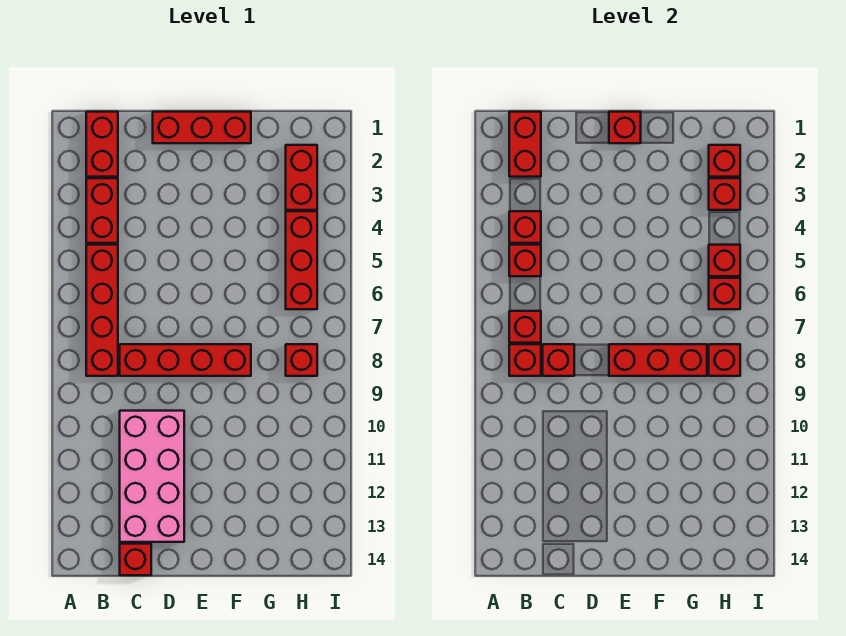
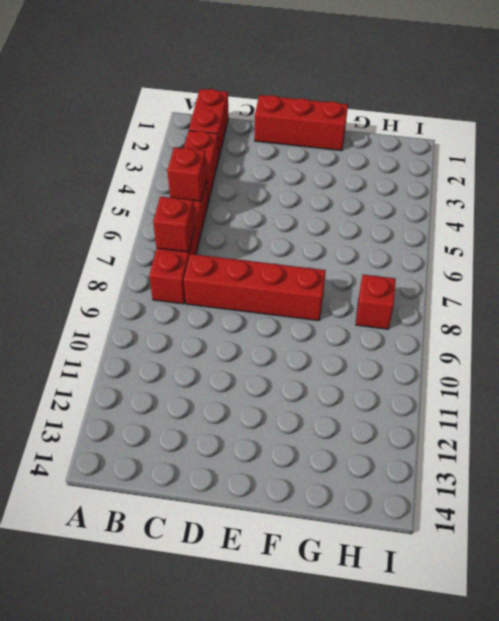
none -> pink 2x4 brick [120,411,184,542]
none -> red 1x1 brick [120,544,151,575]
none -> red 1x2 brick [286,145,317,210]

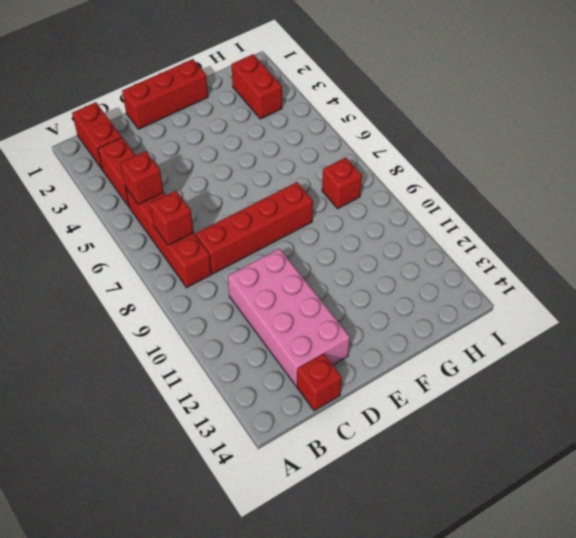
none -> red 1x3 brick [286,211,317,309]
none -> red 1x2 brick [509,112,541,177]
none -> red 1x1 brick [509,211,541,243]

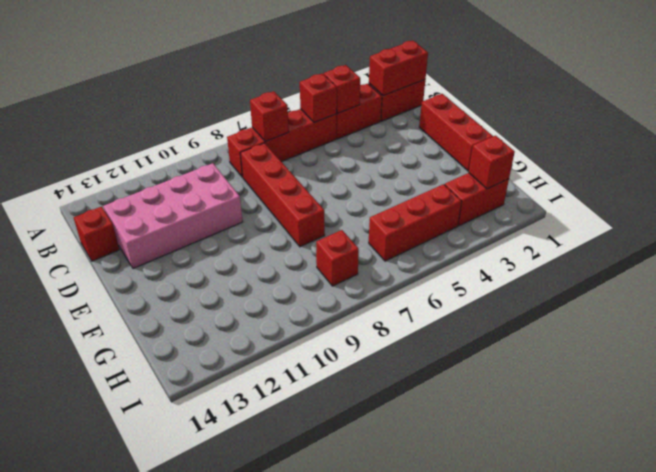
none -> red 1x1 brick [509,344,541,376]
none -> red 1x1 brick [543,344,574,376]
none -> red 1x1 brick [609,112,641,143]

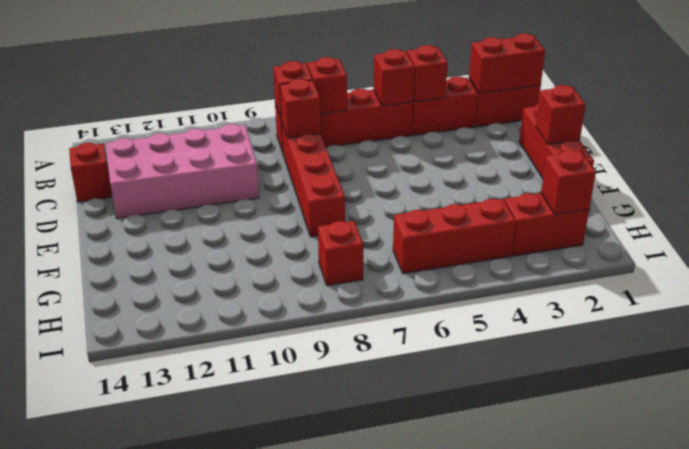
none -> red 1x3 brick [609,344,707,376]
none -> red 1x1 brick [709,178,740,210]
none -> red 1x1 brick [709,245,740,276]

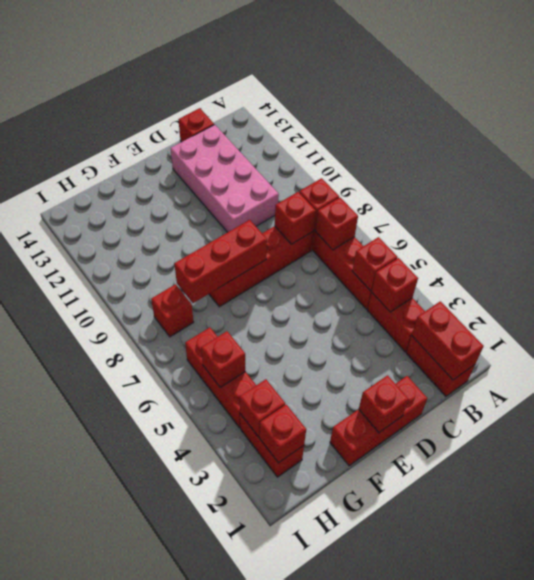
none -> red 1x1 brick [709,278,740,309]
none -> red 1x1 brick [709,344,740,376]

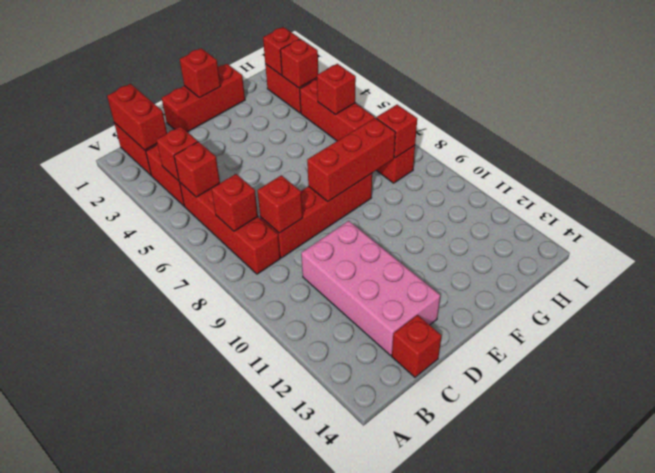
none -> red 1x1 brick [509,344,541,376]
none -> red 1x1 brick [709,278,740,309]

